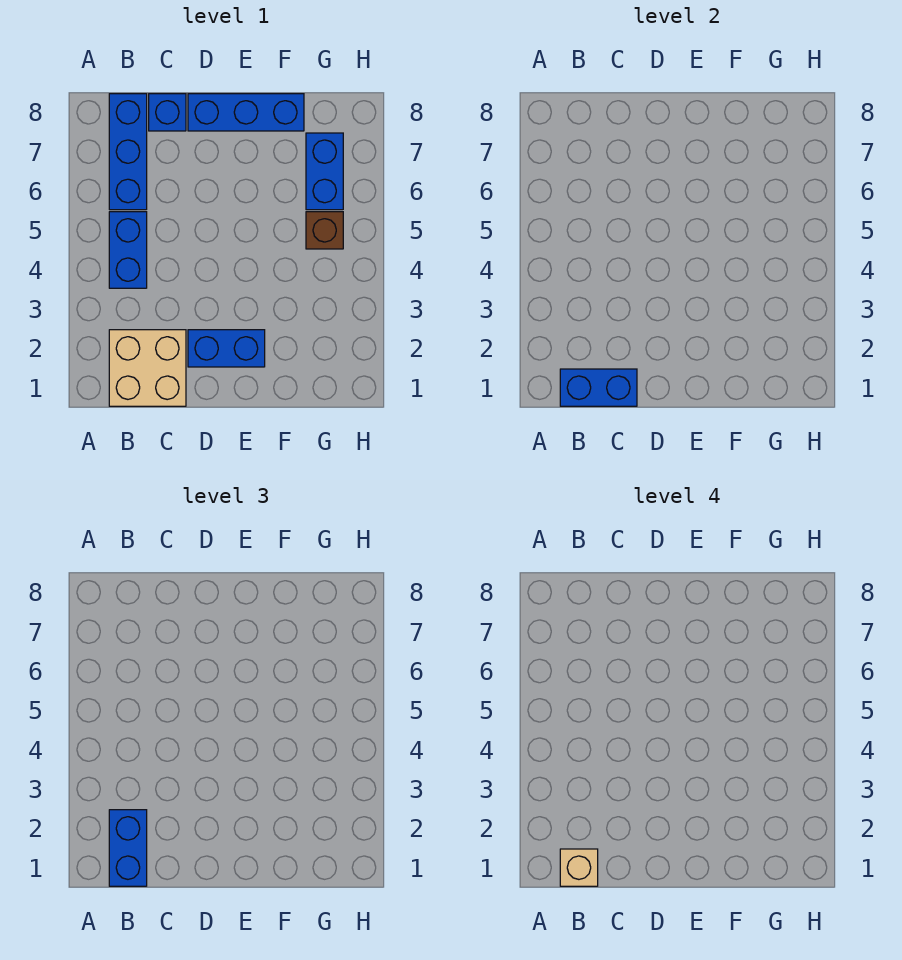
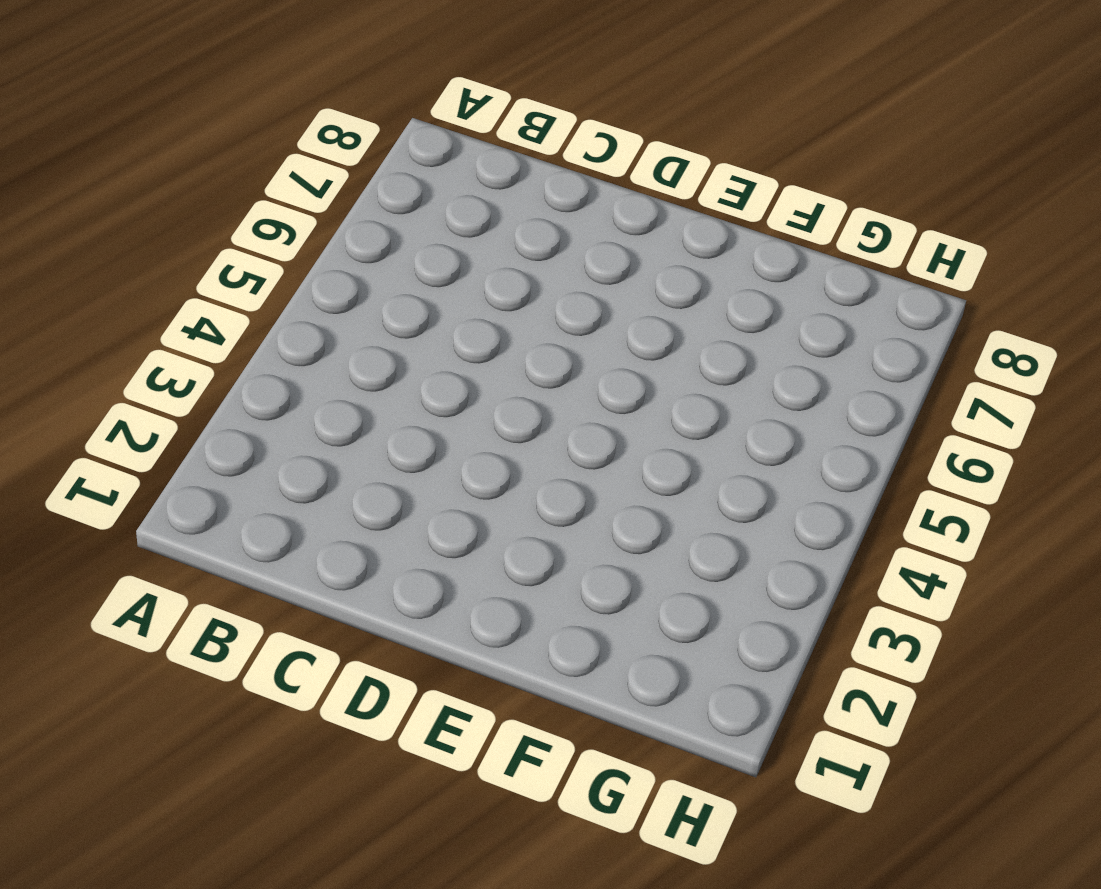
none -> tan 2x2 brick [109,330,186,406]
none -> blue 1x2 brick [109,212,147,288]

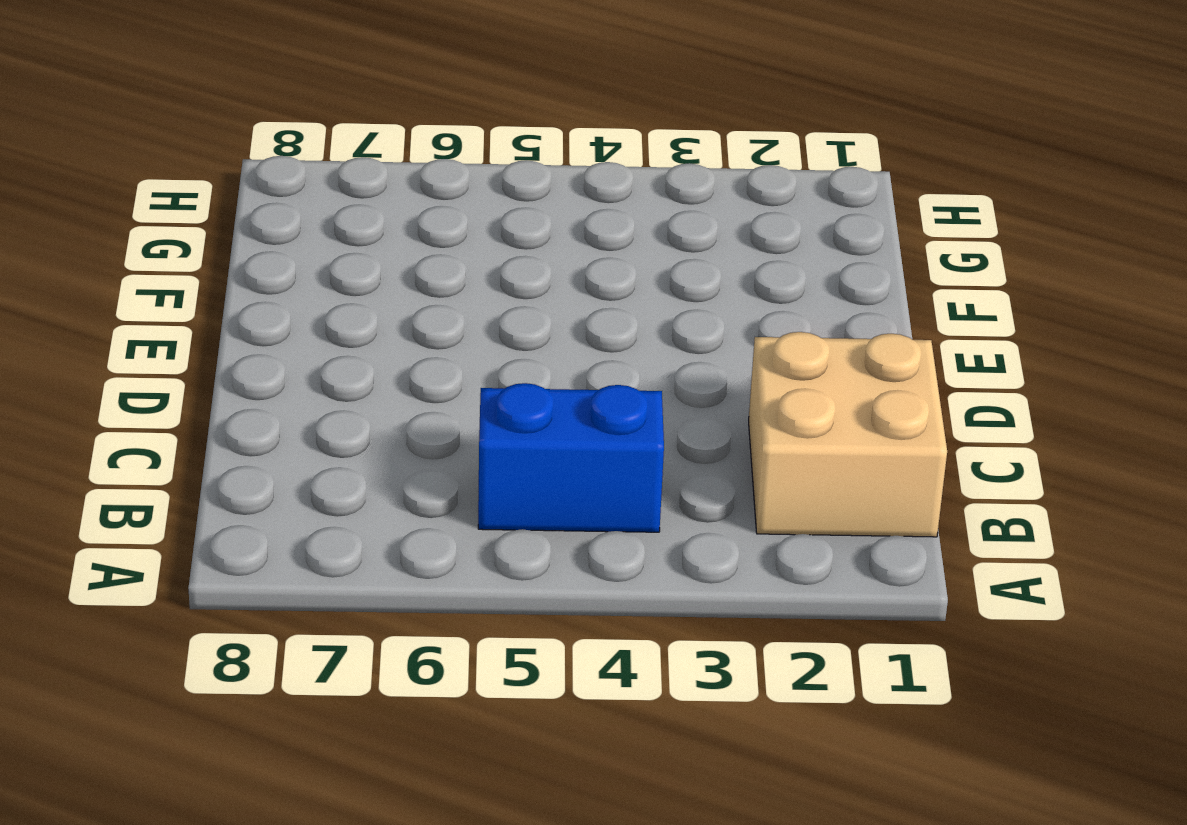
none -> blue 1x3 brick [109,94,147,210]
none -> blue 1x1 brick [149,94,186,131]

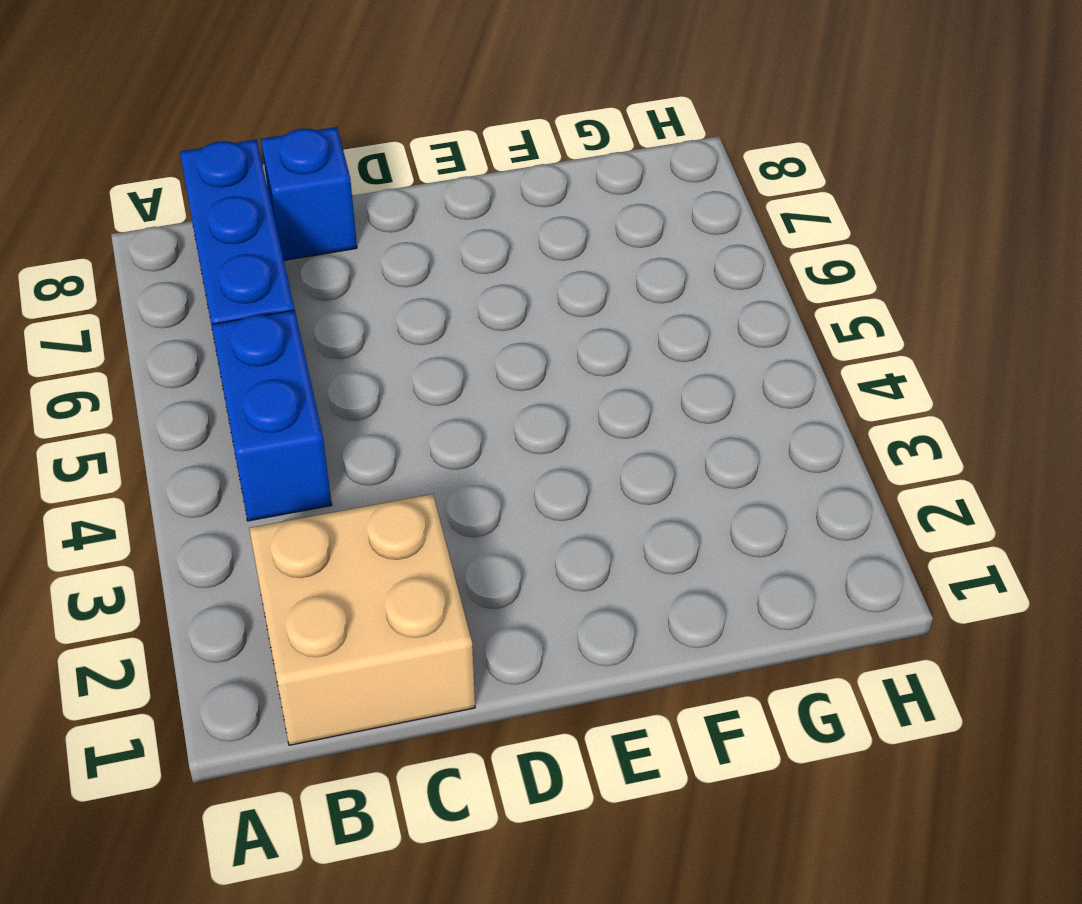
none -> blue 1x2 brick [188,330,265,367]
none -> blue 1x3 brick [188,94,304,131]

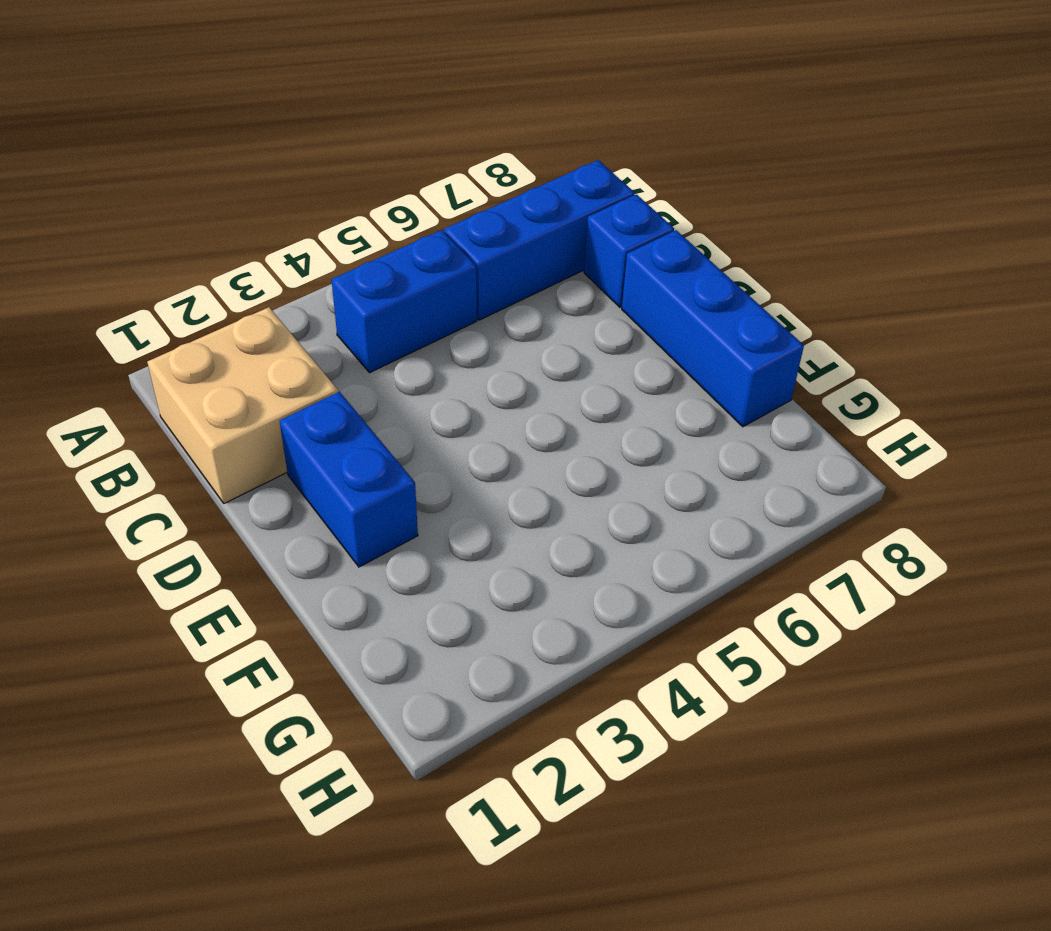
none -> brown 1x1 brick [306,212,343,249]
none -> blue 1x2 brick [306,133,343,210]

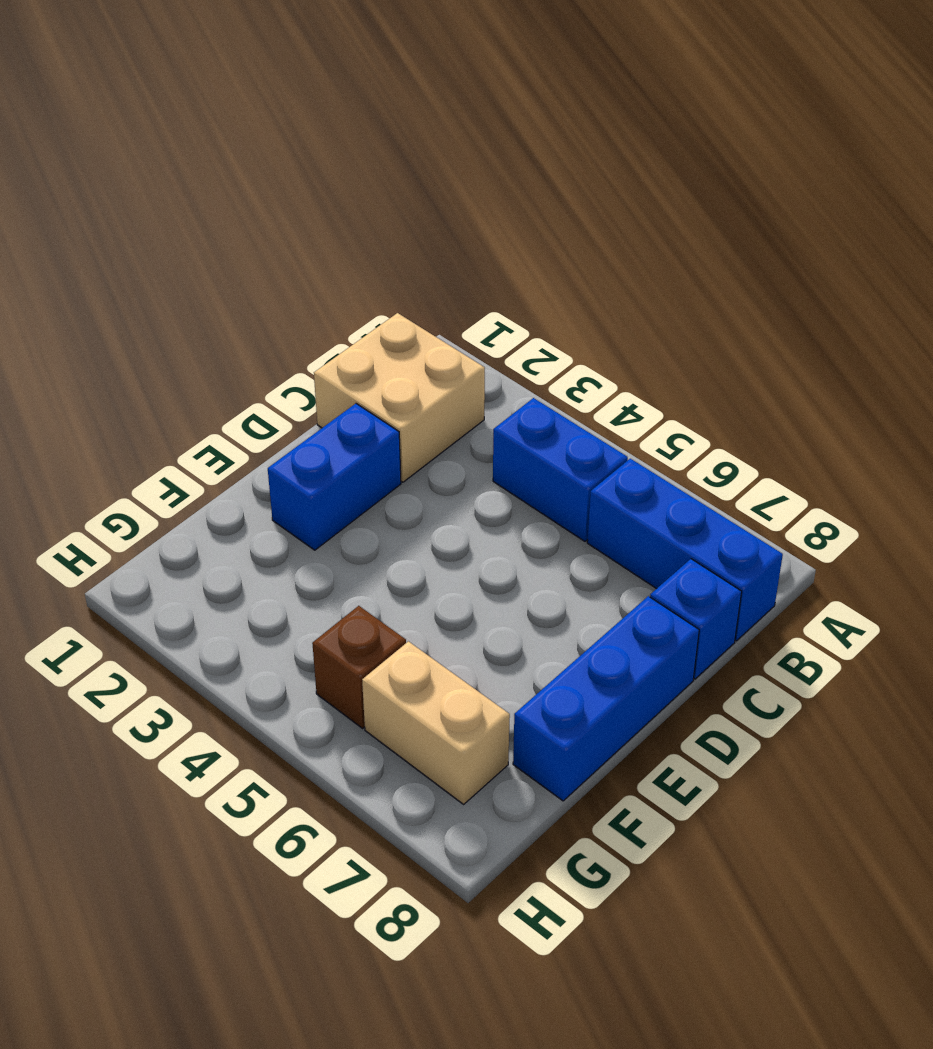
tan 1x2 brick [362,641,510,804] -> blue 1x2 brick [306,133,343,210]
none -> blue 1x2 brick [560,369,637,406]
none -> blue 1x2 brick [109,810,147,886]

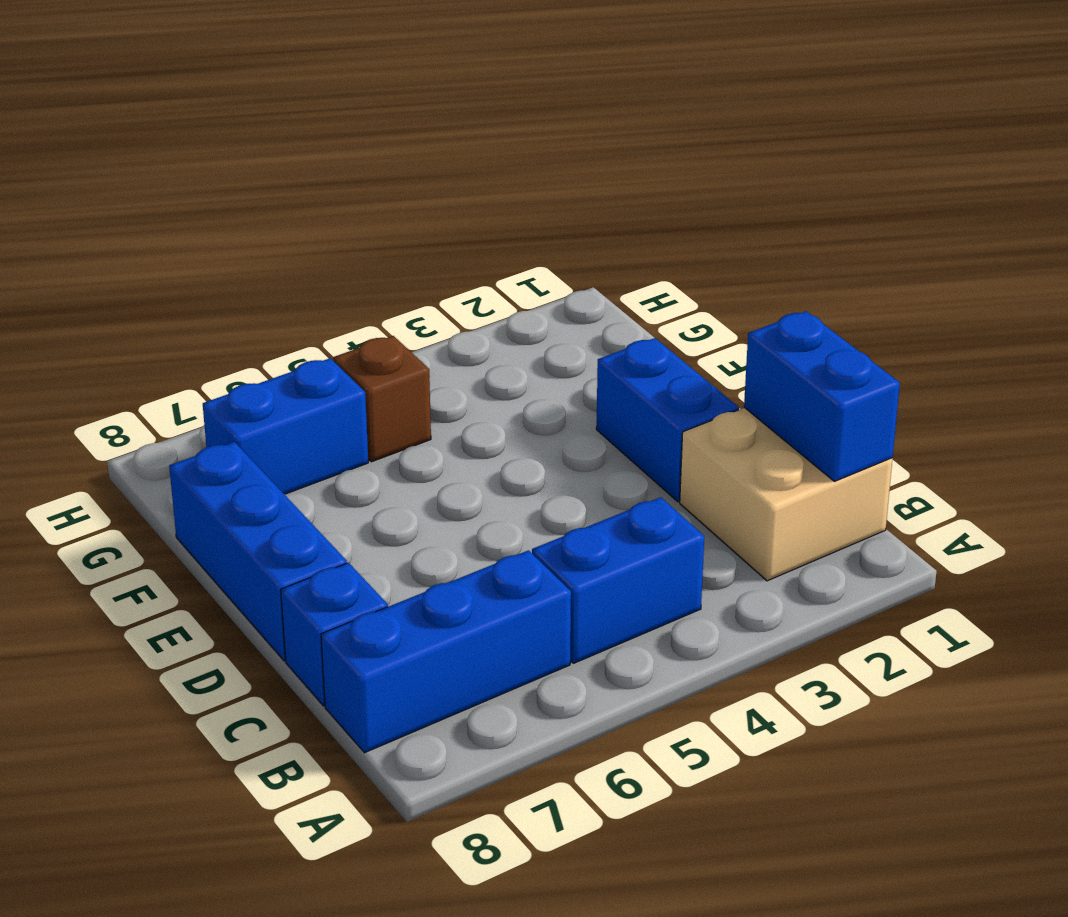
none -> blue 1x2 brick [109,810,147,886]
none -> tan 1x1 brick [560,849,598,886]

